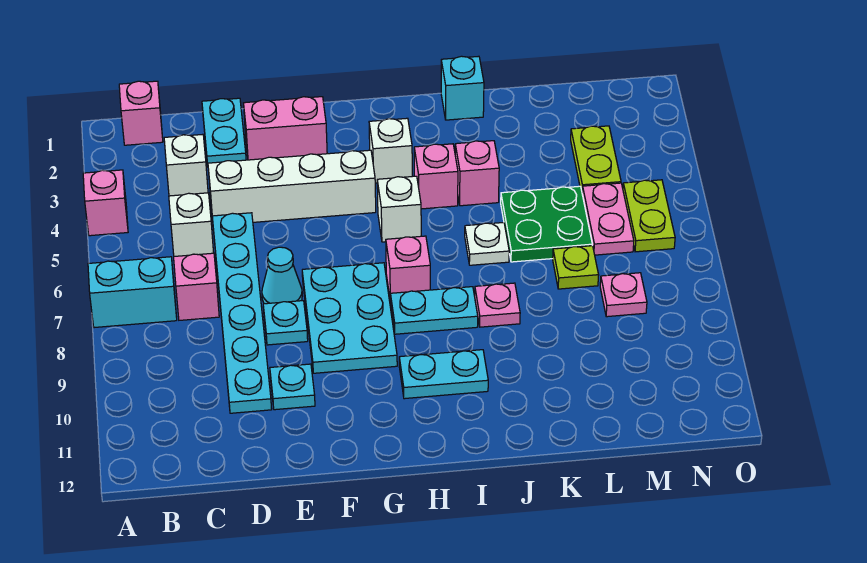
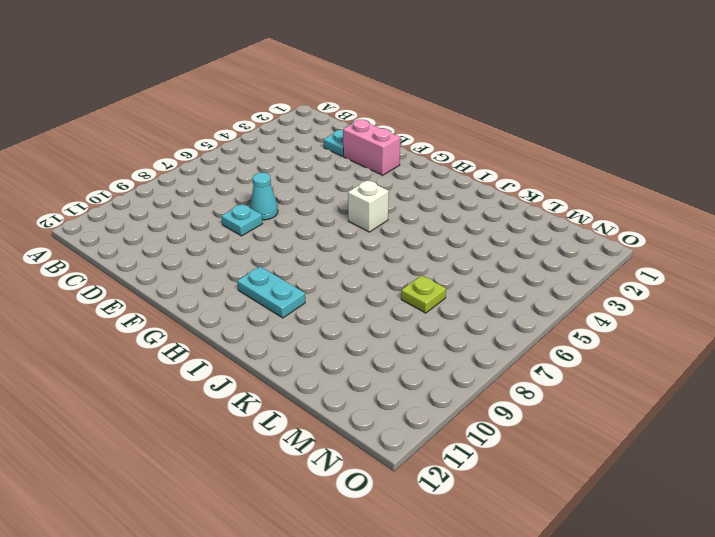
none -> pink 1x1 brick [83,170,128,236]
none -> cyan 1x2 brick [88,257,177,328]
none -> pink 1x1 brick [119,81,163,145]
none -> white 1x1 brick [164,134,208,196]

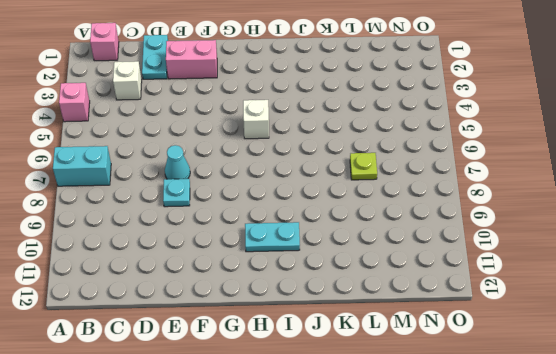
none -> white 1x1 brick [169,193,214,256]
none -> pink 1x1 brick [174,253,219,320]
none -> white 1x4 brick [208,150,376,222]
none -> cyan 1x6 plate [212,213,272,413]

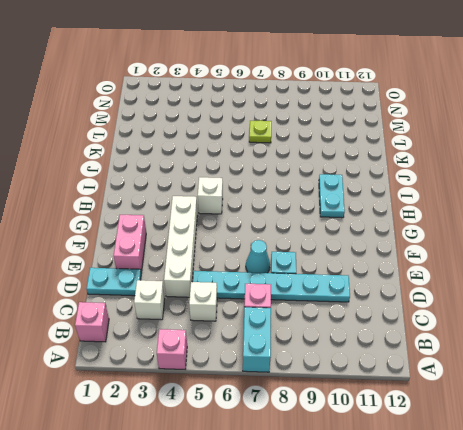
none -> cyan 1x1 plate [270,364,315,410]
none -> cyan 2x3 plate [302,263,397,373]
none -> white 1x1 brick [369,118,412,183]
none -> pink 1x1 brick [386,236,430,303]

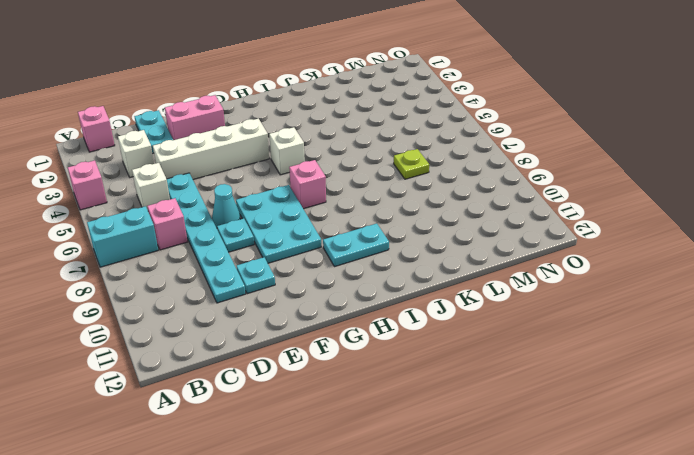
none -> white 1x1 brick [369,118,412,183]
none -> cyan 1x2 plate [390,287,478,334]
none -> pink 1x1 brick [414,144,458,209]
none -> cyan 1x1 brick [441,56,484,120]

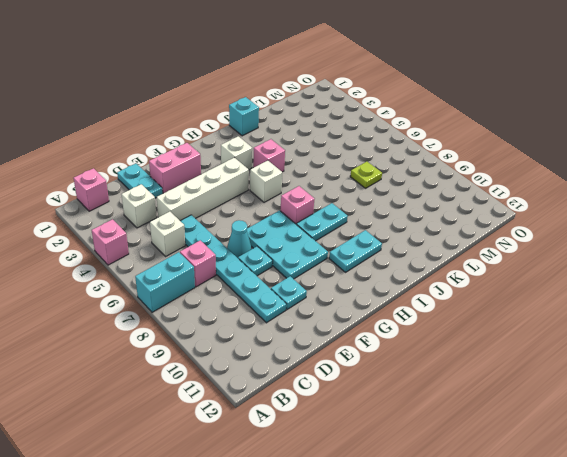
none -> pink 1x1 brick [455,141,499,206]
none -> white 1x1 plate [465,222,509,265]
none -> pink 1x1 plate [475,283,520,327]
none -> green 2x2 plate [501,186,592,262]

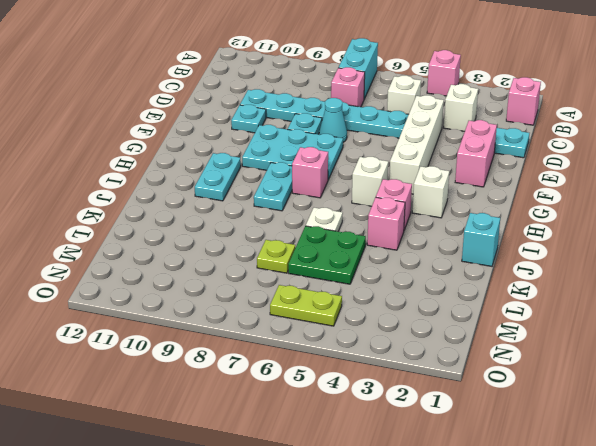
none -> pink 1x1 plate [475,283,520,327]
none -> lime 1x2 plate [571,126,621,190]
none -> pink 1x2 plate [582,183,634,255]
none -> pink 1x1 plate [600,273,647,317]

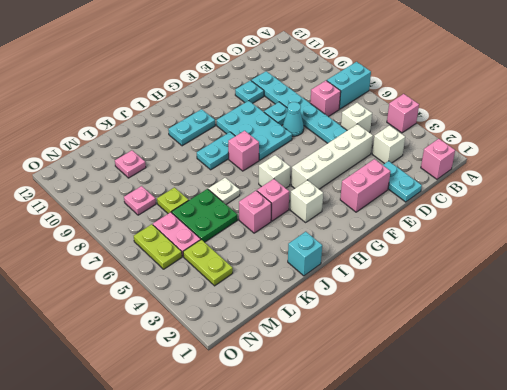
pink 1x1 plate [115,150,146,178] -> pink 1x1 plate moved to [475,283,520,327]

